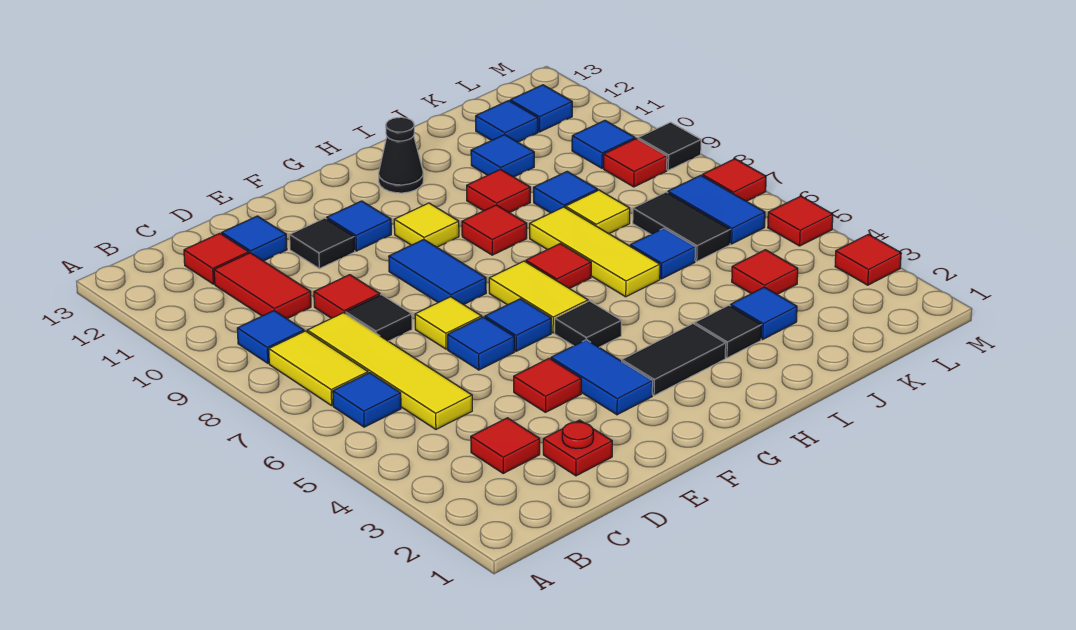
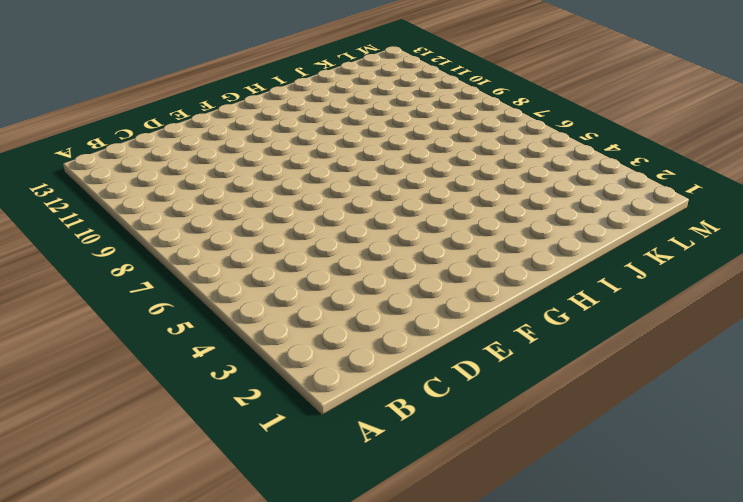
none -> blue 1x1 tile [333,373,401,427]
none -> yellow 1x2 tile [269,331,368,406]
none -> blue 1x1 tile [237,311,304,363]
none -> red 1x1 tile [471,418,540,473]

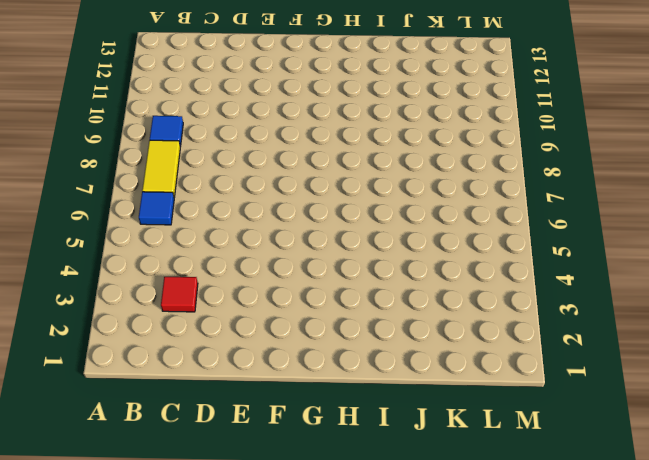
none -> yellow 1x4 tile [307,313,472,429]
none -> red 1x2 tile [214,253,311,319]
none -> red 1x1 tile [184,233,249,284]
none -> red 1x1 plate [543,420,612,476]

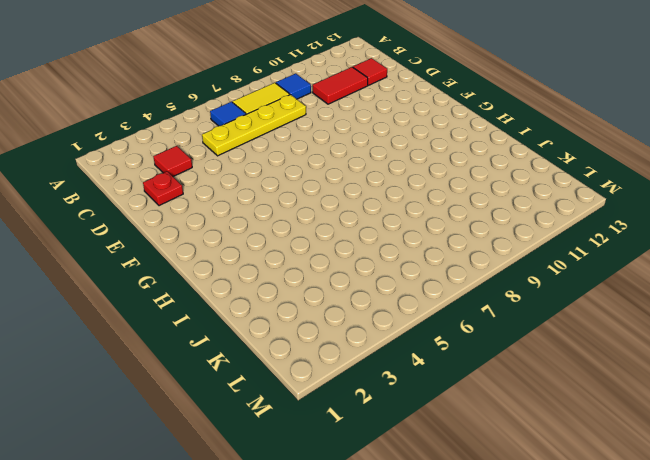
yellow 1x4 plate [202,95,306,156] -> yellow 1x4 tile [307,313,472,429]
none -> black 1x1 tile [345,295,412,341]
none -> red 1x1 tile [314,275,380,318]
none -> blue 1x1 tile [222,216,287,261]
none -> red 1x1 tile [514,358,581,412]

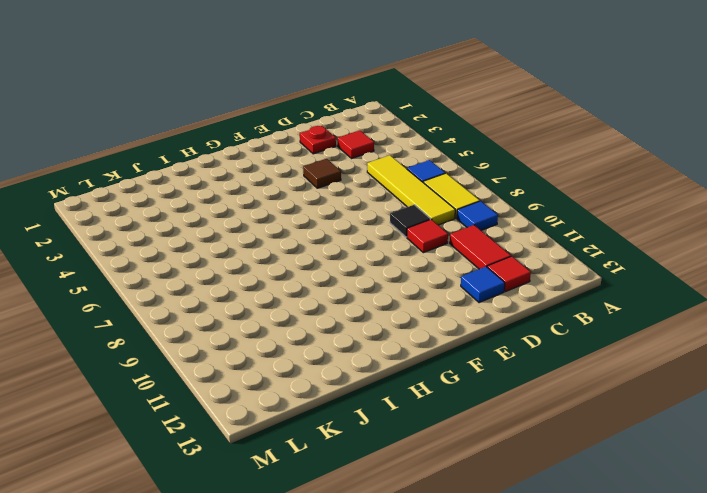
brown 1x1 tile [303,159,341,188] -> red 1x1 tile [514,358,581,412]
none -> blue 1x1 tile [448,317,514,370]
none -> yellow 1x1 tile [415,297,482,349]
none -> black 1x1 tile [290,218,355,269]
none -> blue 1x2 tile [551,340,653,415]

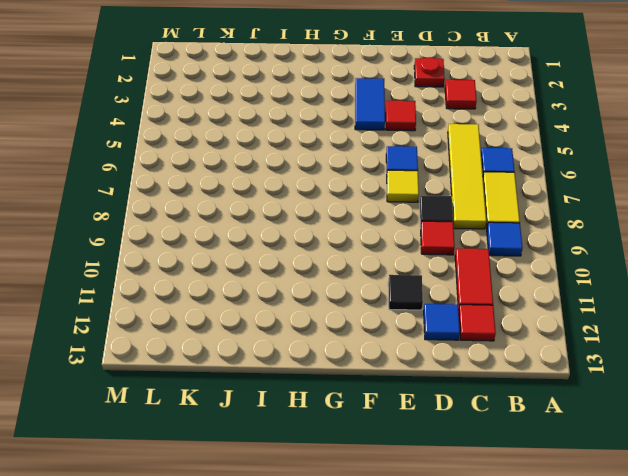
none -> blue 1x1 tile [485,299,551,351]
none -> blue 1x2 tile [389,240,486,305]
none -> blue 1x1 tile [327,201,391,251]
none -> black 1x2 tile [622,324,726,396]

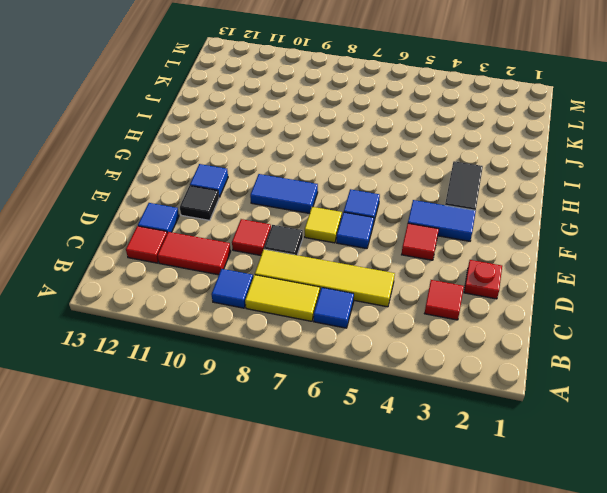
none -> black 1x1 tile [555,301,621,347]
none -> yellow 1x2 tile [489,261,588,333]
none -> yellow 1x1 tile [394,203,459,247]
none -> red 1x1 tile [526,244,591,289]

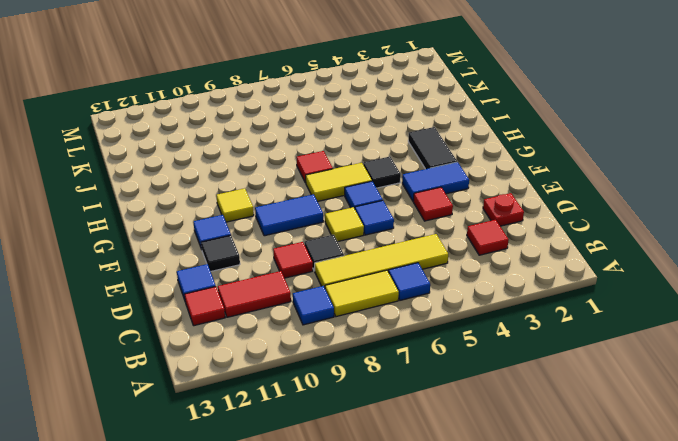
none -> red 1x1 tile [462,205,527,255]
none -> black 1x1 cone [379,117,423,193]
none -> black 1x1 tile [695,305,762,358]
none -> yellow 1x3 tile [530,207,660,297]

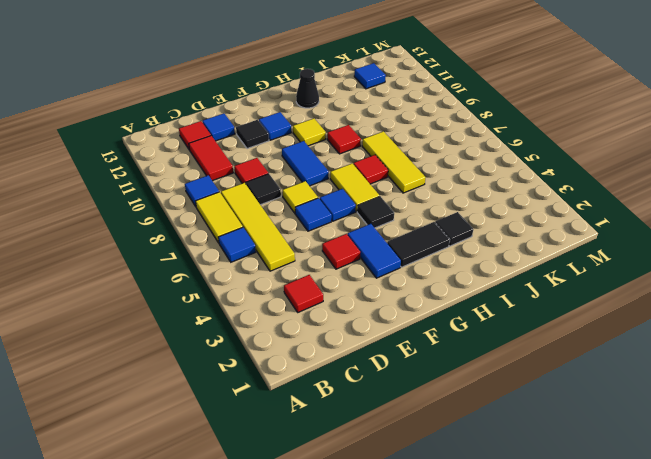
none -> red 1x1 plate [543,420,612,476]
none -> red 1x1 tile [467,169,530,213]
none -> blue 1x1 tile [731,287,797,339]
none -> blue 1x1 tile [630,228,695,279]

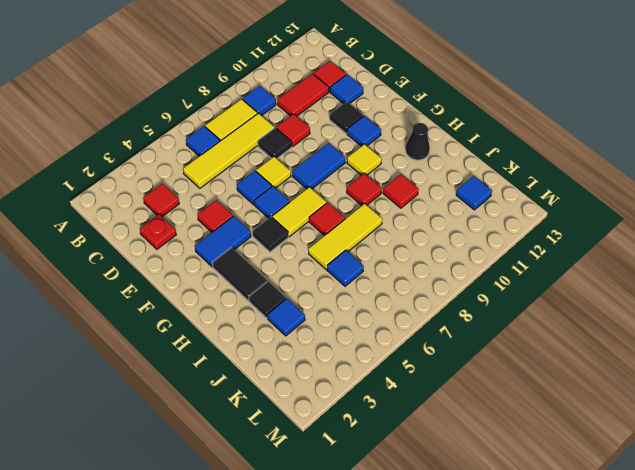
none -> yellow 1x1 tile [565,190,630,234]
none -> blue 1x1 tile [534,171,598,213]
none -> blue 1x1 tile [471,135,534,177]
none -> red 1x1 tile [732,250,798,294]

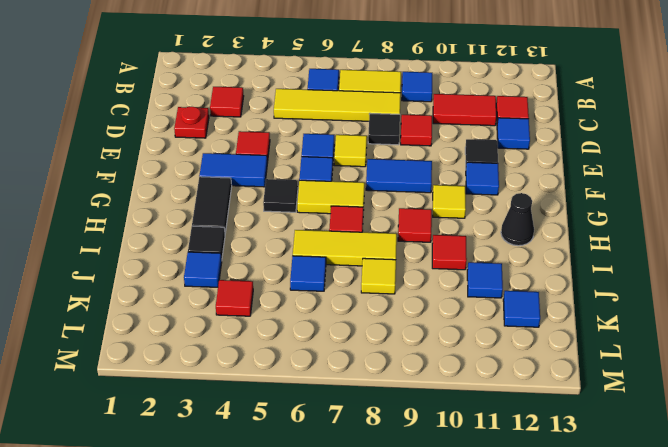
none -> blue 1x1 tile [534,171,598,213]
none -> black 1x2 tile [633,192,730,261]
none -> blue 1x2 tile [668,175,765,244]
none -> red 1x1 tile [604,139,667,187]

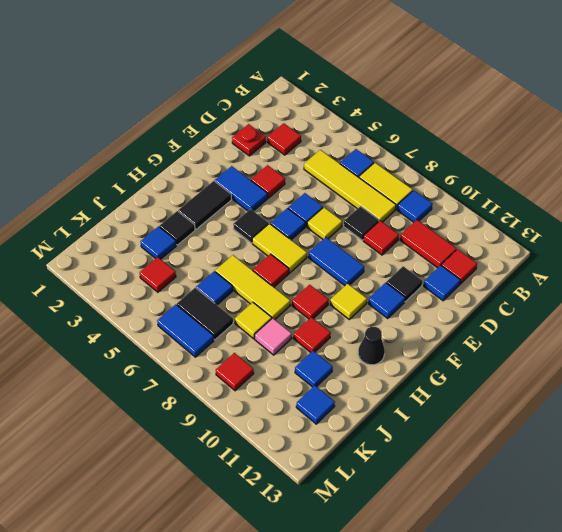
pink 1x1 tile [255,318,292,355] -> blue 1x1 tile [534,171,598,213]
none -> blue 1x1 tile [572,121,635,168]
none -> blue 1x1 tile [510,85,572,132]
none -> red 1x1 tile [835,234,901,285]
none -> red 1x1 tile [768,196,833,246]

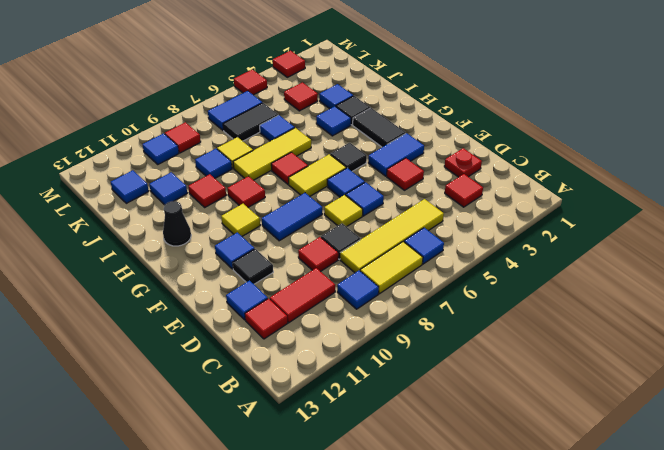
blue 1x1 tile [316,106,351,136] -> blue 1x1 tile moved to [510,85,572,132]
none -> red 1x1 tile [702,159,766,201]
none -> black 1x1 tile [638,122,701,170]

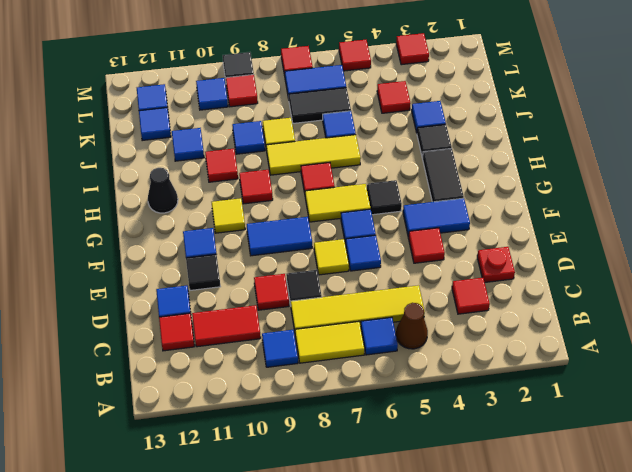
brown 1x1 cone [396,303,428,349] -> none

